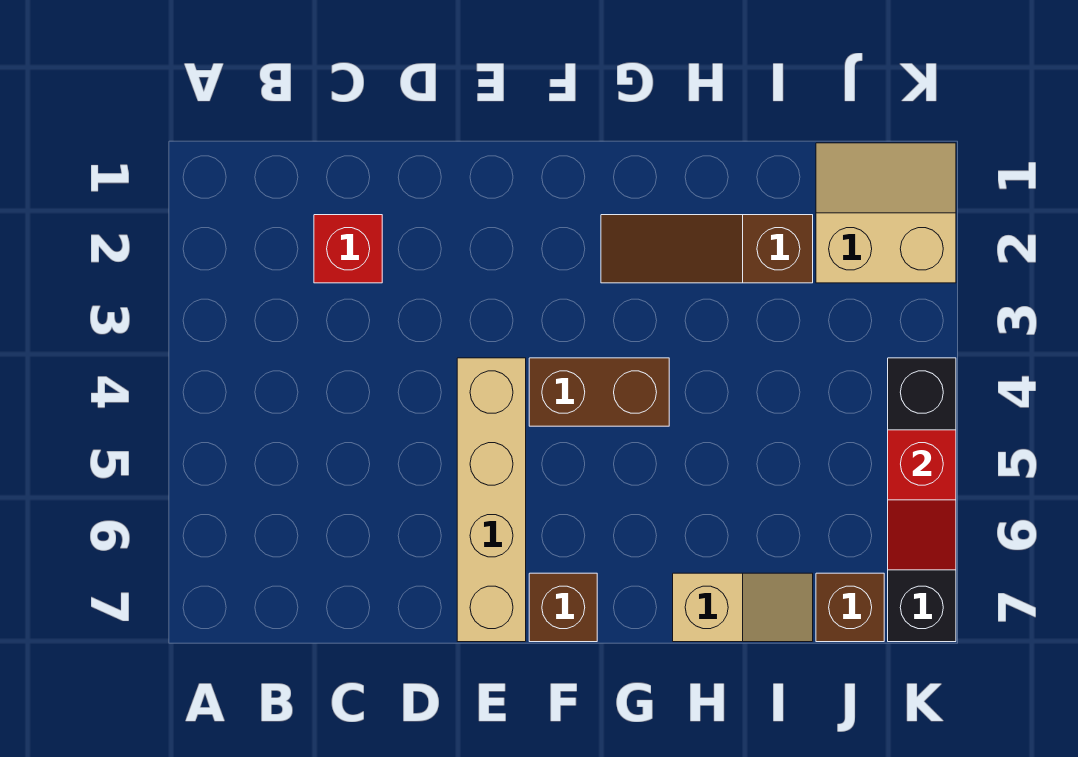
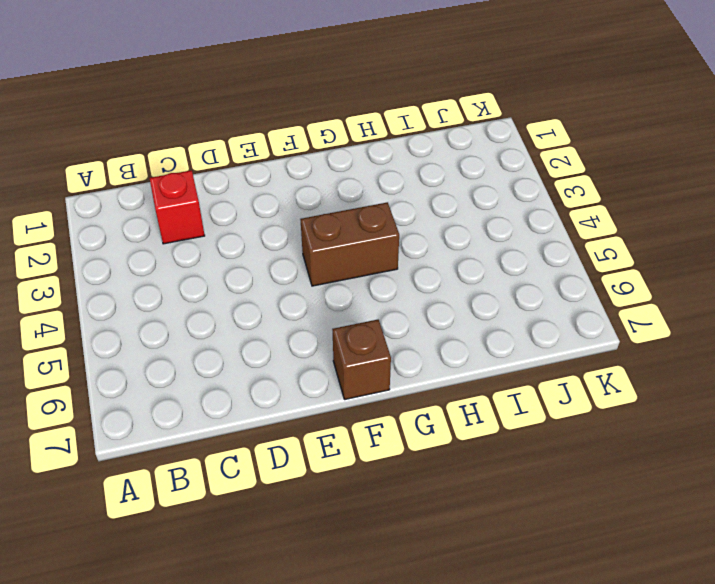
none -> tan 1x4 brick [457,358,526,642]
none -> brown 1x3 slope [601,215,813,283]

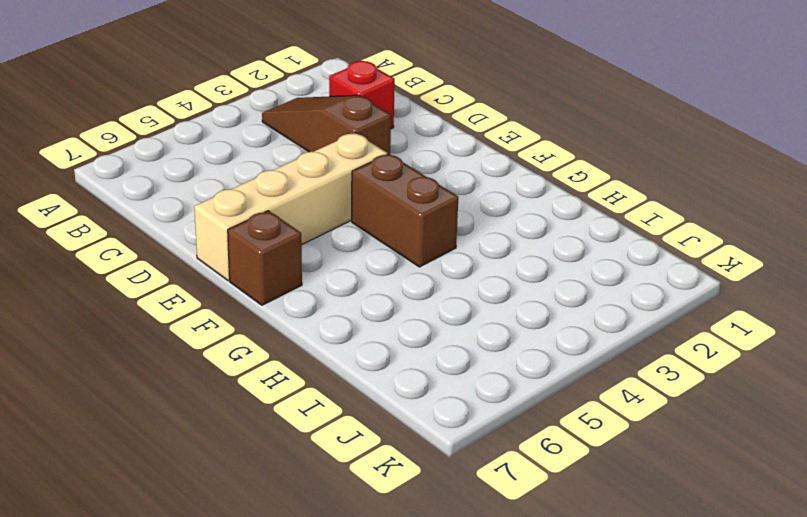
brown 1x3 slope [262,95,391,154] -> brown 1x3 slope moved to [601,215,813,283]
none -> tan 1x2 slope [673,573,813,642]
none -> tan 2x2 slope [816,143,956,283]

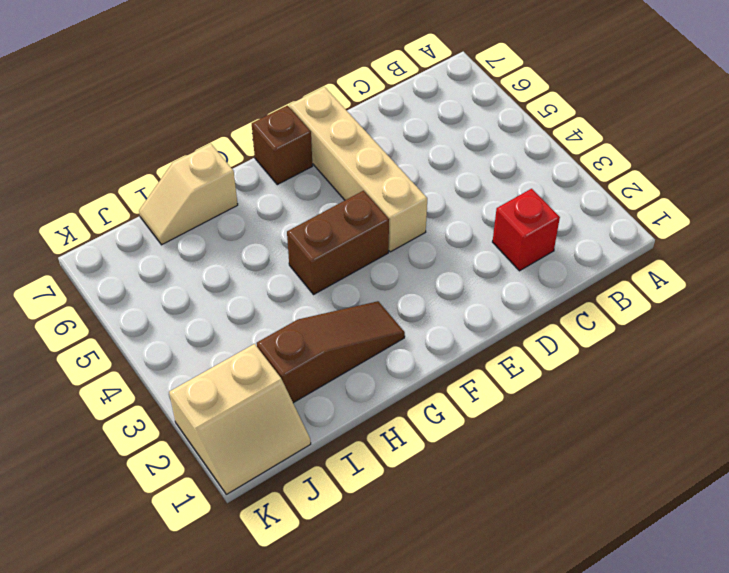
none -> brown 1x1 brick [816,573,884,642]
none -> black 1x4 brick [888,358,956,642]

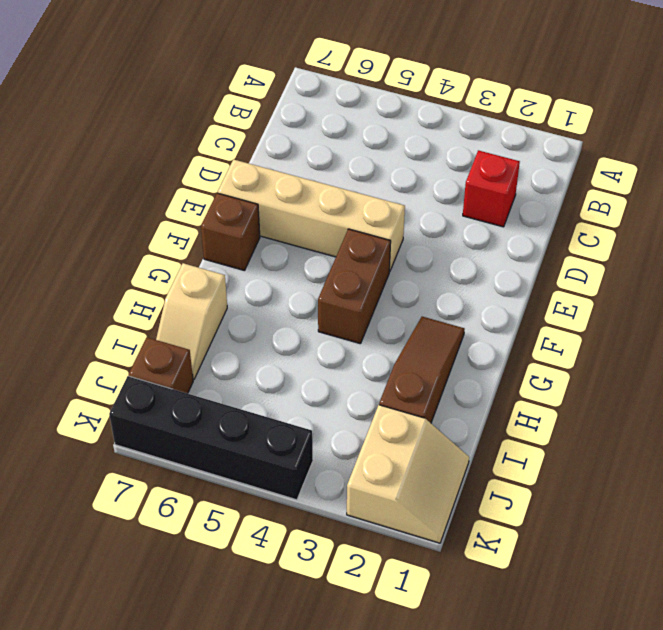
none -> red 1x2 slope [888,430,956,570]

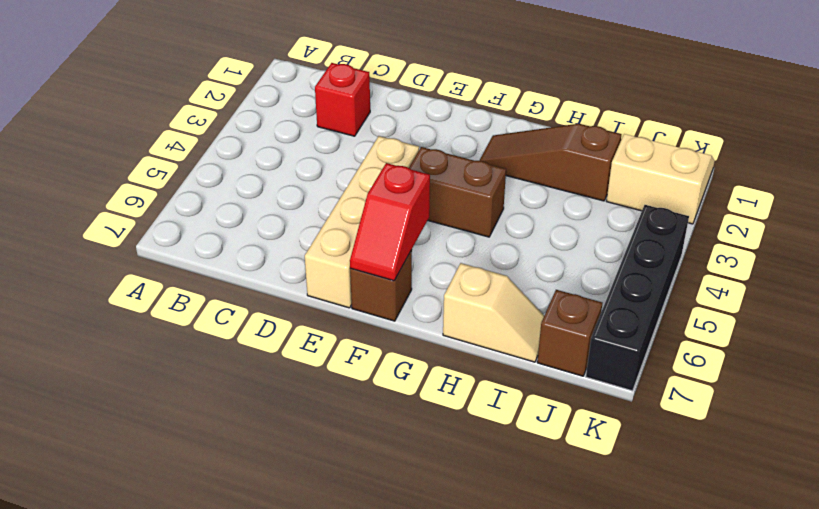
red 1x2 slope [350,163,430,281] -> red 1x2 slope moved to [888,430,956,570]

